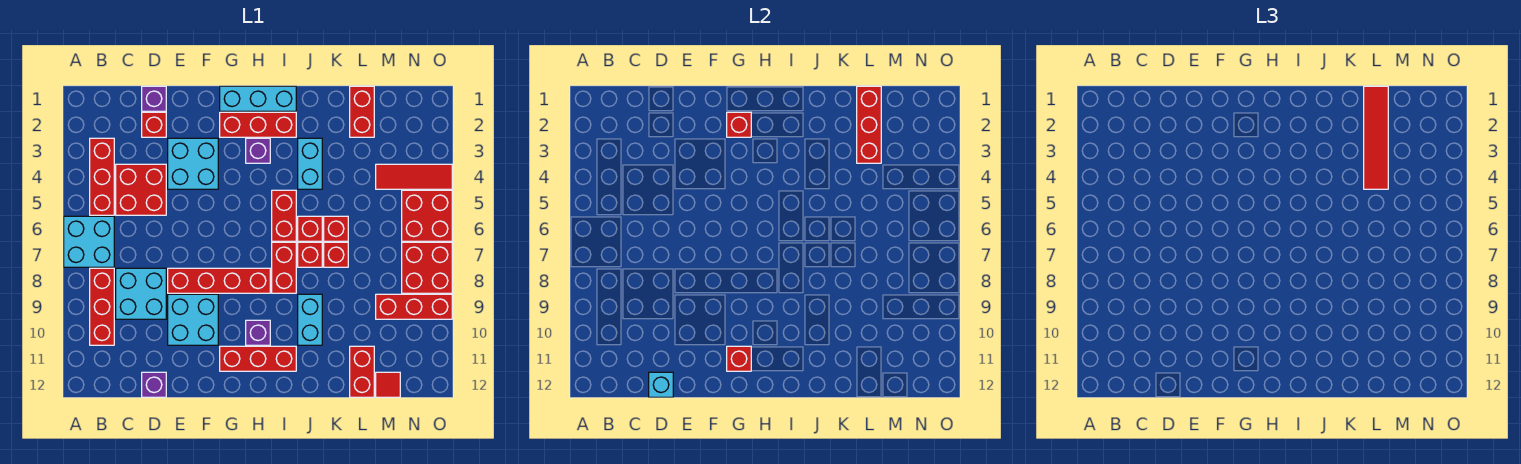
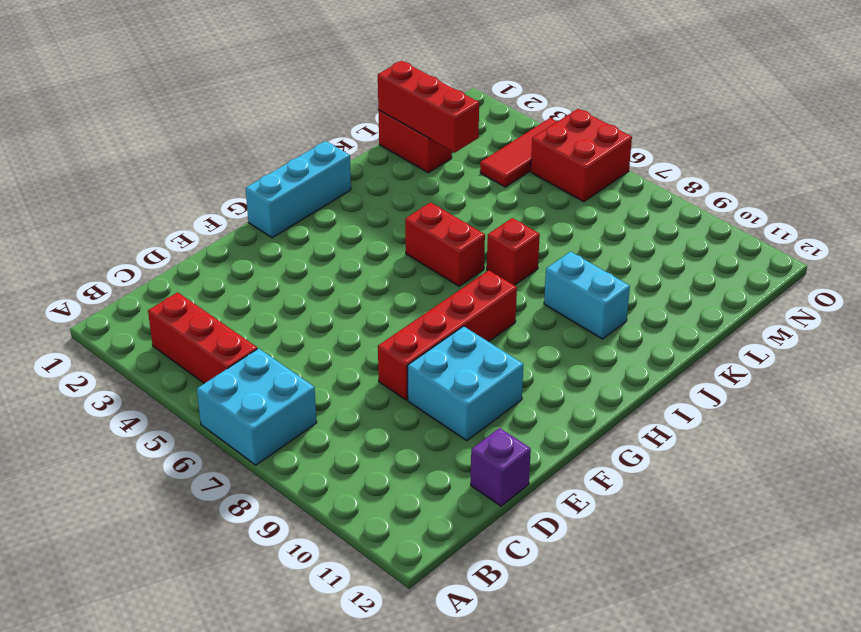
none -> red 1x3 brick [90,268,114,345]
none -> red 2x2 brick [116,164,166,215]
none -> cyan 2x2 brick [116,268,166,319]
none -> purple 1x1 brick [142,86,166,111]

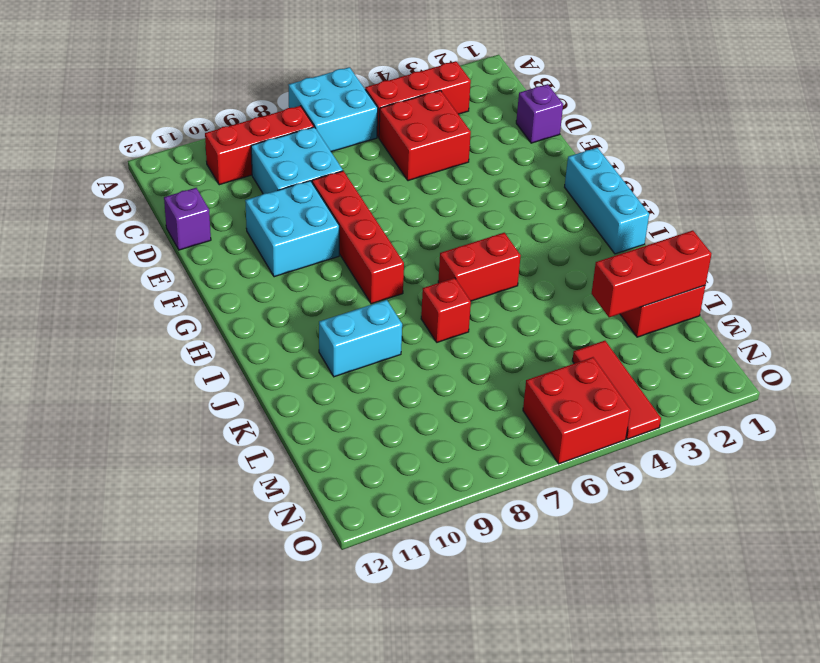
none -> red 1x1 brick [142,112,166,137]
none -> cyan 2x2 brick [168,138,218,189]
none -> red 1x3 brick [220,112,296,137]
none -> red 1x3 brick [220,346,296,371]

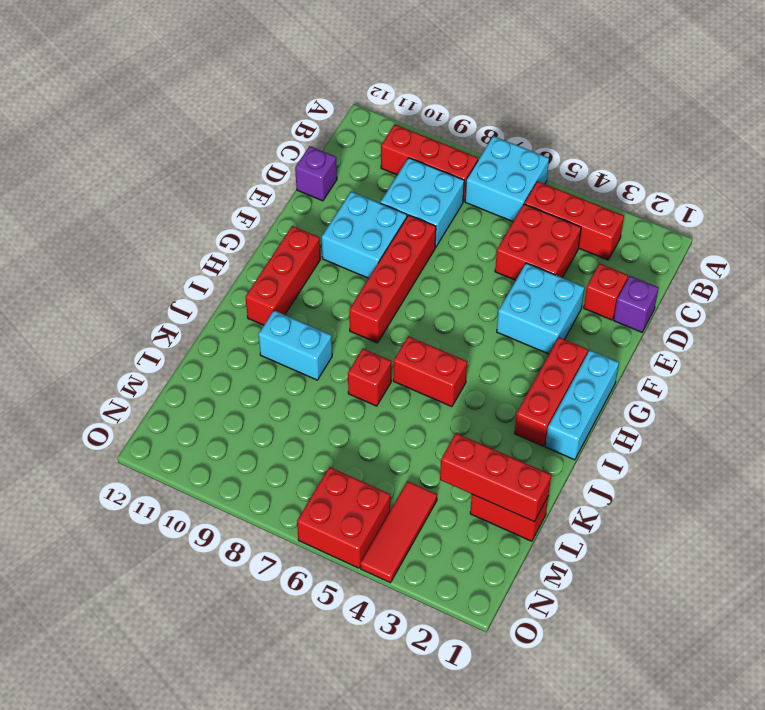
none -> purple 1x1 brick [246,138,270,163]
none -> purple 1x1 brick [246,320,270,345]
none -> red 1x2 brick [272,242,296,293]
none -> cyan 1x2 brick [298,138,322,189]

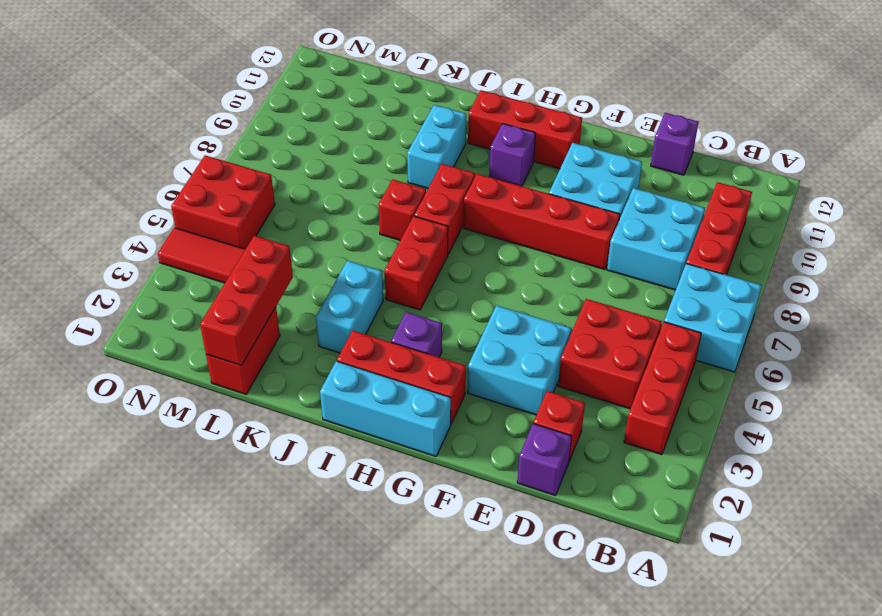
none -> red 1x1 brick [298,216,322,241]
none -> red 1x1 brick [324,216,348,241]
none -> red 1x1 brick [324,242,348,267]
none -> red 1x2 brick [350,346,374,397]

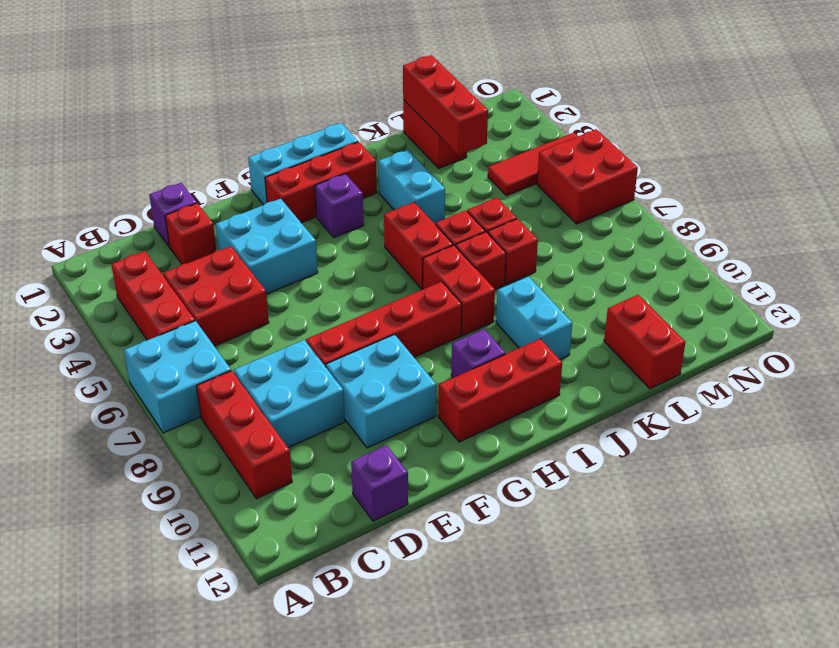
none -> red 1x3 brick [376,294,452,319]
none -> red 1x1 tile [376,372,400,397]
none -> red 2x2 brick [402,242,452,293]
none -> cyan 1x1 brick [649,372,673,397]

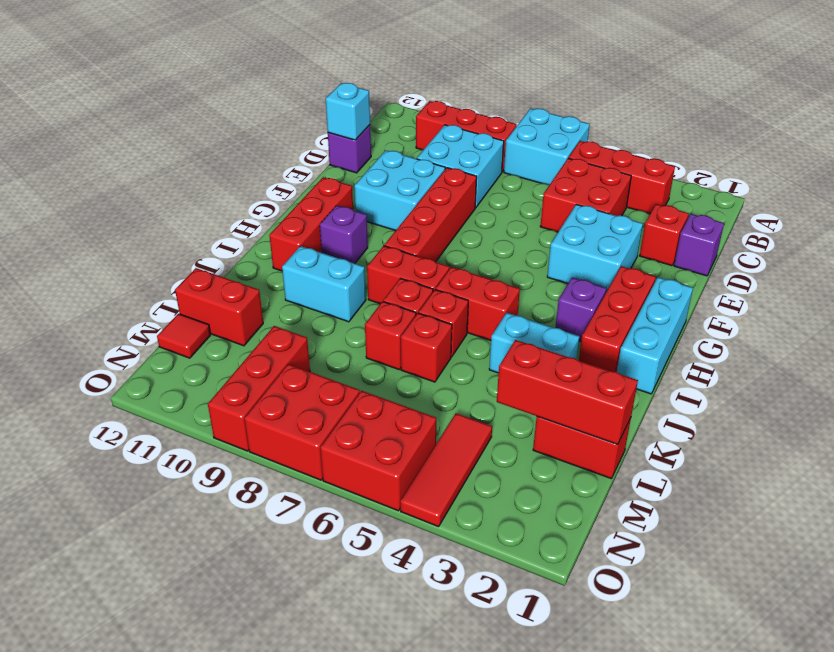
none -> red 1x1 brick [727,112,751,137]
none -> red 1x1 brick [727,346,751,371]
none -> red 1x4 tile [1364,86,1388,189]

